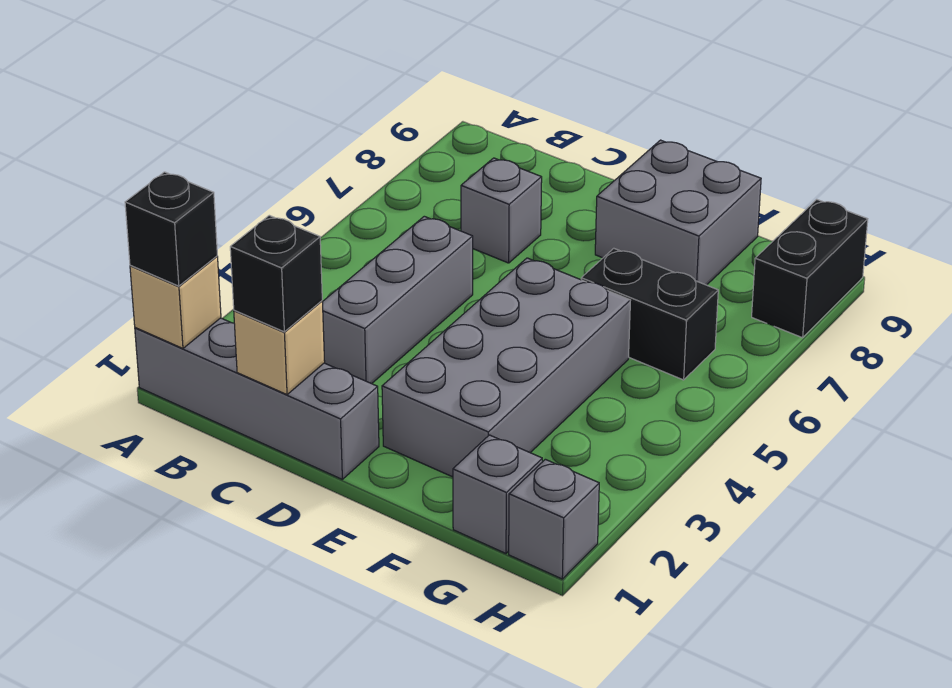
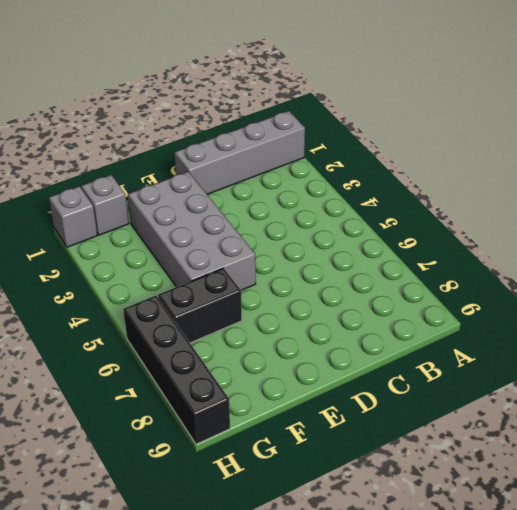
black 1x4 brick [123,296,230,444] -> black 1x2 brick [752,199,868,338]
none -> grey 1x3 brick [322,216,473,384]
none -> grey 1x1 brick [461,158,542,263]
none -> grey 2x2 brick [595,140,761,285]

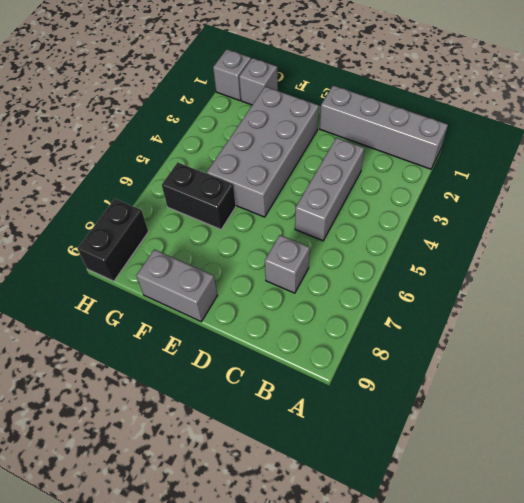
grey 1x2 brick [136,249,217,322] -> grey 2x2 brick [595,140,761,285]
none -> tan 1x1 brick [130,256,221,348]
none -> tan 1x1 brick [234,301,325,395]
none -> black 1x1 brick [125,172,217,286]

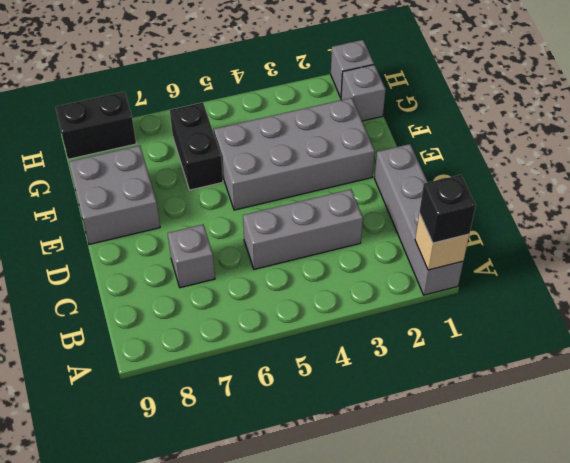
none -> tan 1x1 brick [234,301,325,395]
none -> black 1x1 brick [230,215,322,332]

